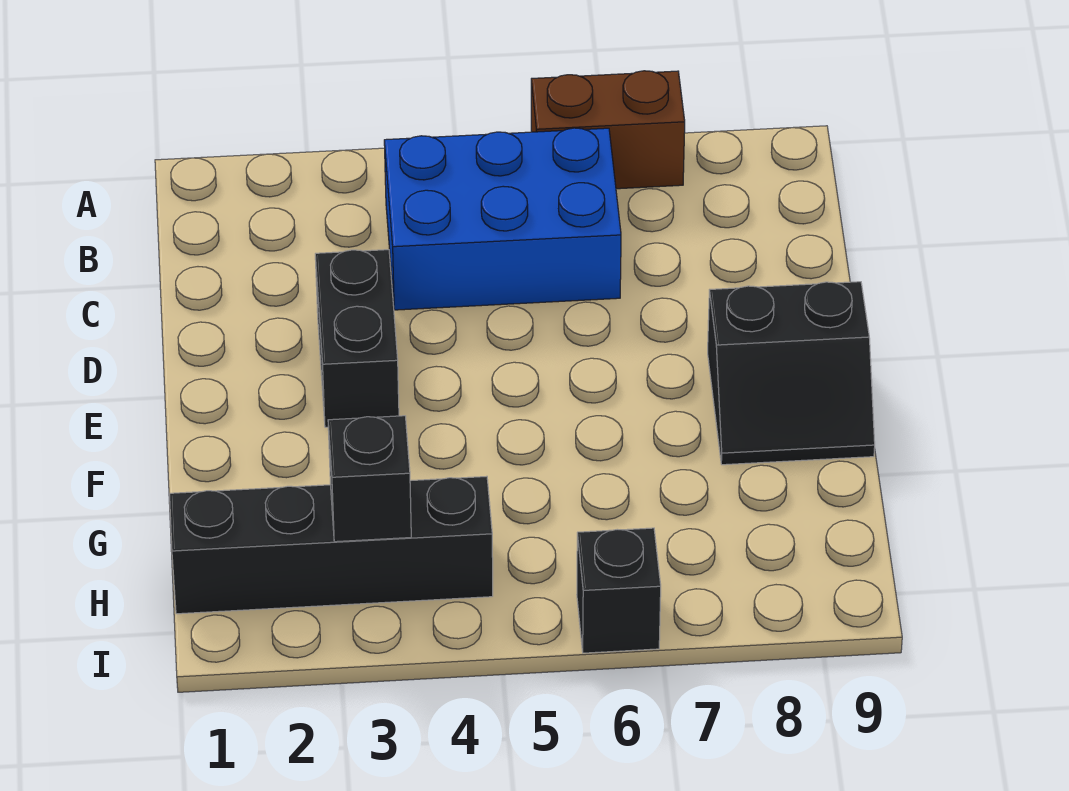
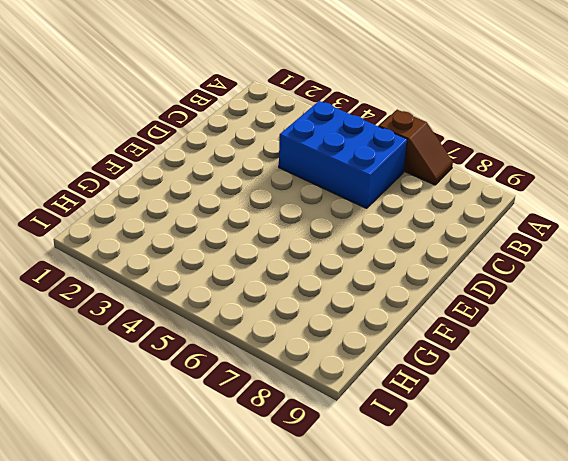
brown 1x2 slope [379,110,453,185] -> brown 1x2 brick [531,71,685,189]
none -> black 1x2 brick [315,250,399,427]
none -> black 2x2 slope [708,282,875,465]

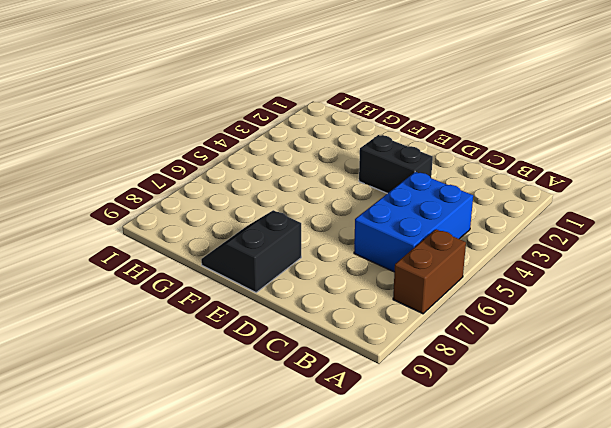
none -> black 1x4 brick [170,476,493,614]
none -> black 1x1 brick [577,528,661,653]

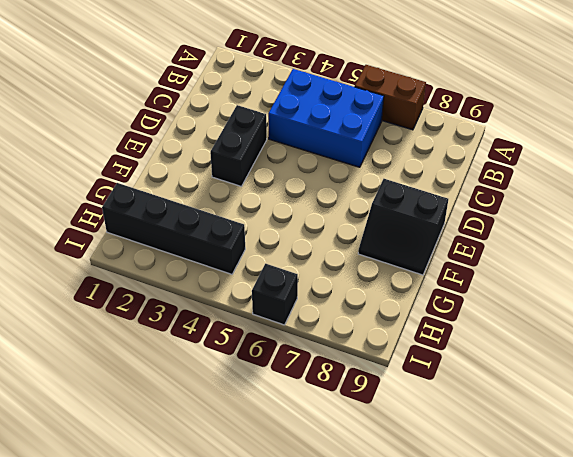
none -> black 1x1 brick [328,416,411,542]

